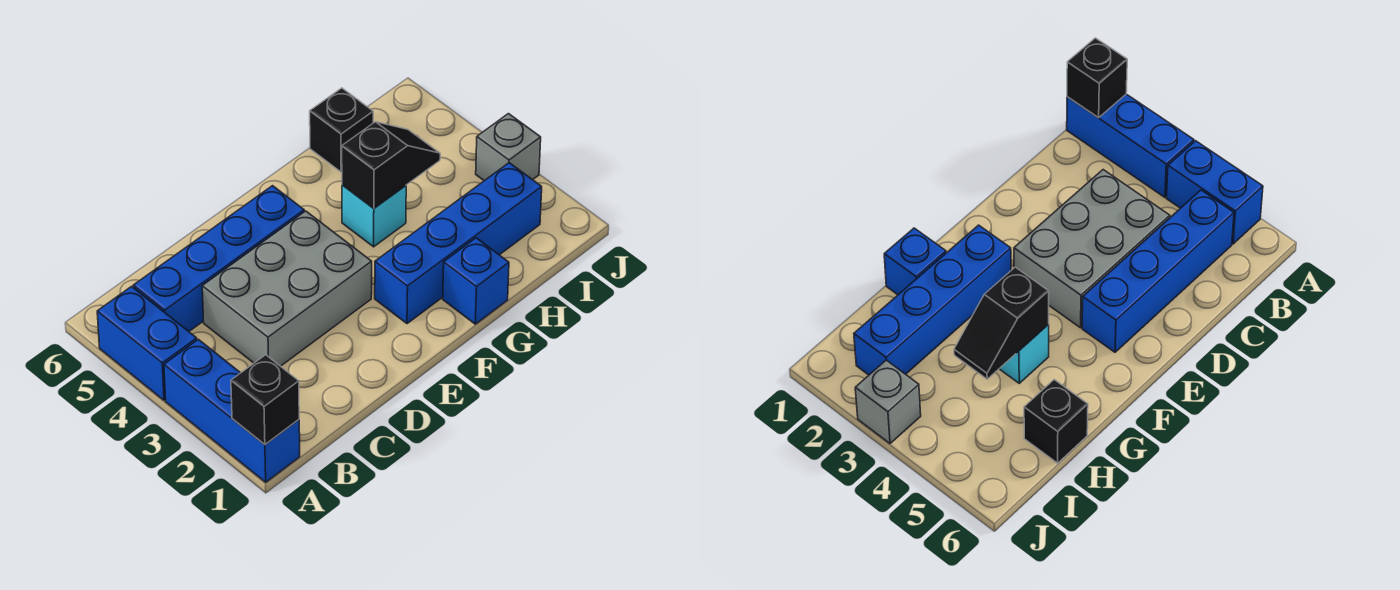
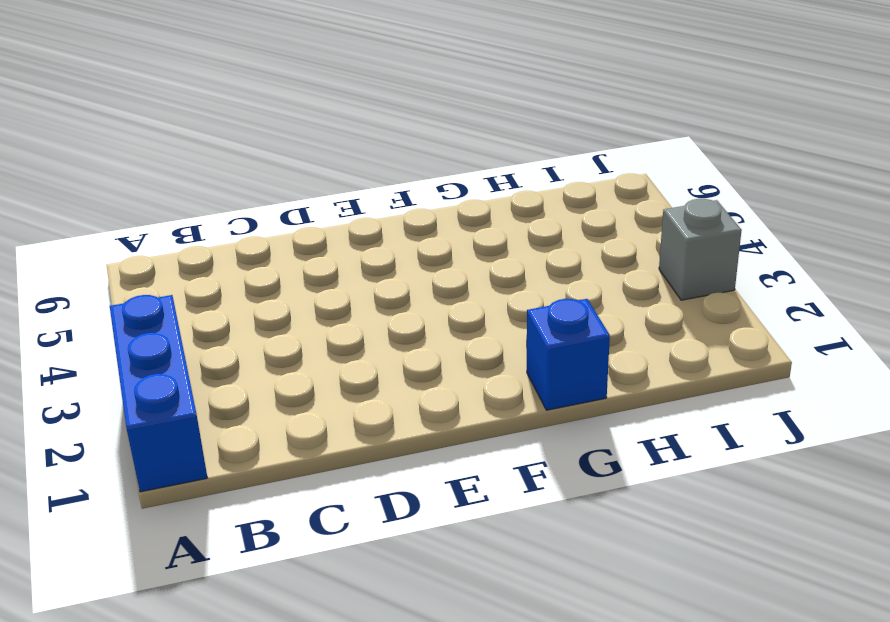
none -> blue 1x2 brick [97,286,197,400]
none -> blue 1x4 brick [133,186,304,331]

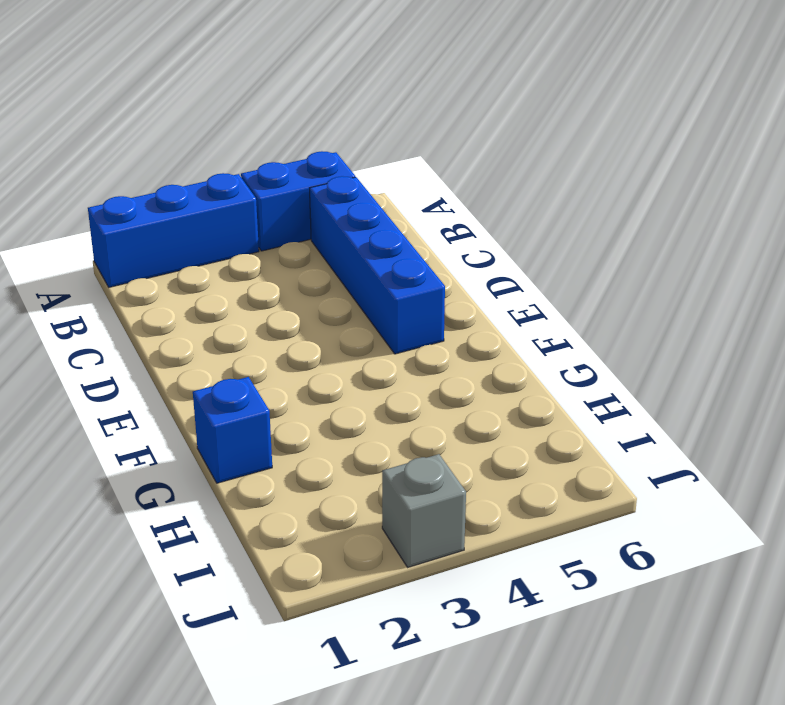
none -> grey 2x3 brick [202,211,372,366]
none -> blue 1x4 brick [375,163,542,324]

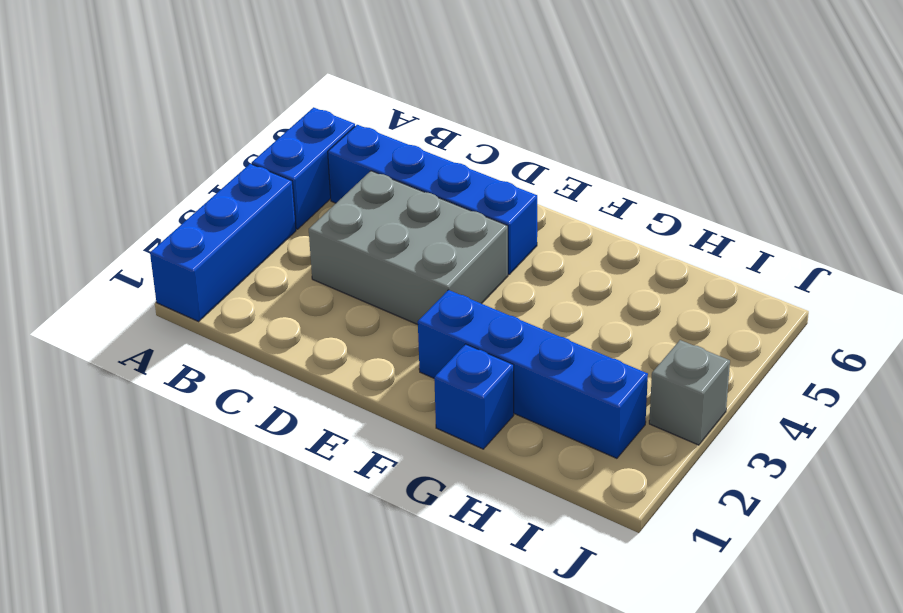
none -> cyan 1x1 brick [342,185,406,247]
none -> black 1x1 brick [310,88,373,172]

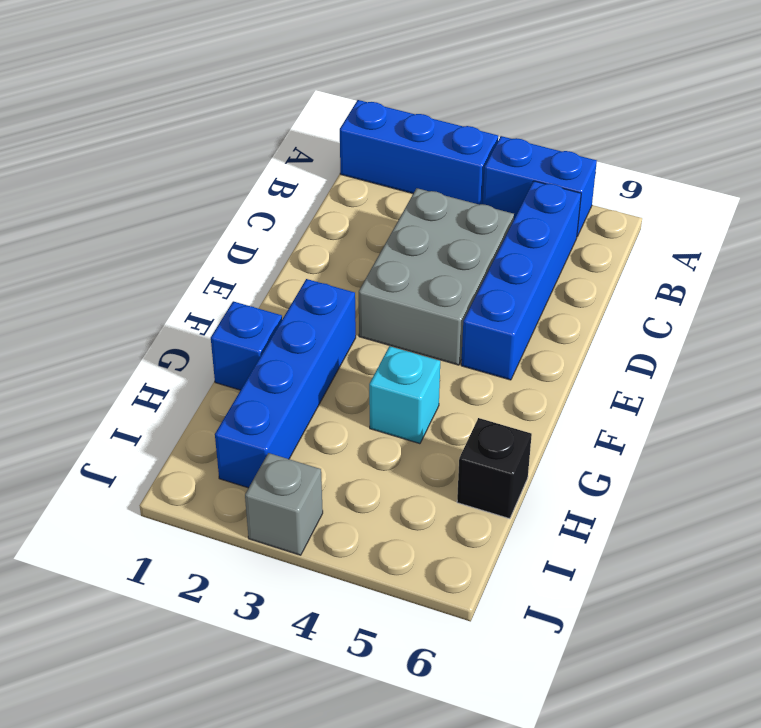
none -> black 1x1 brick [231,355,299,444]
none -> black 1x2 slope [342,122,440,208]

